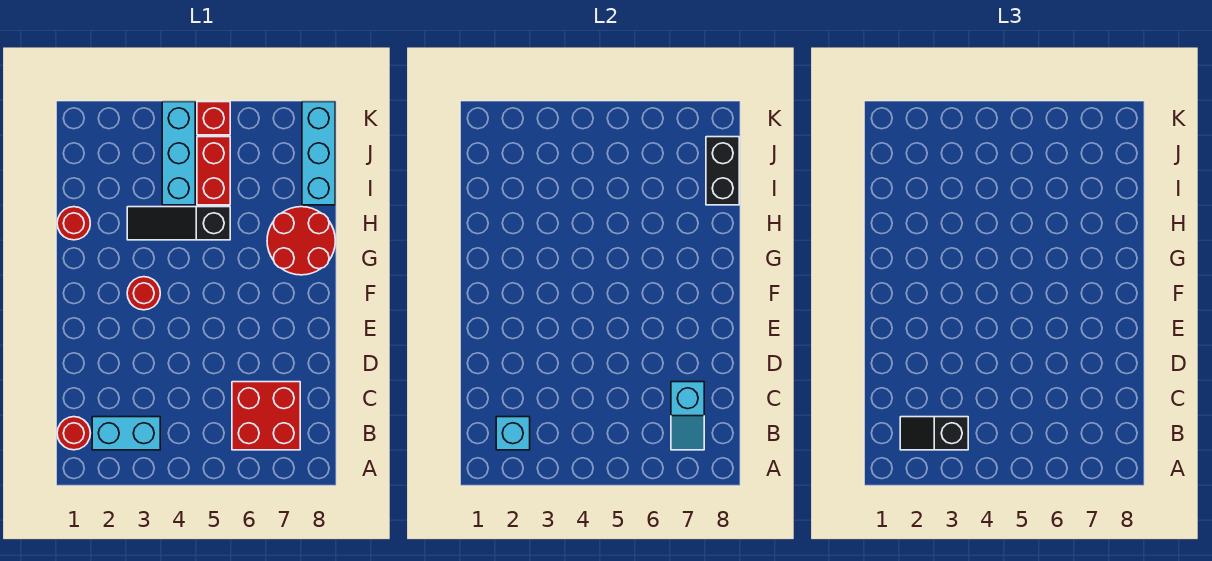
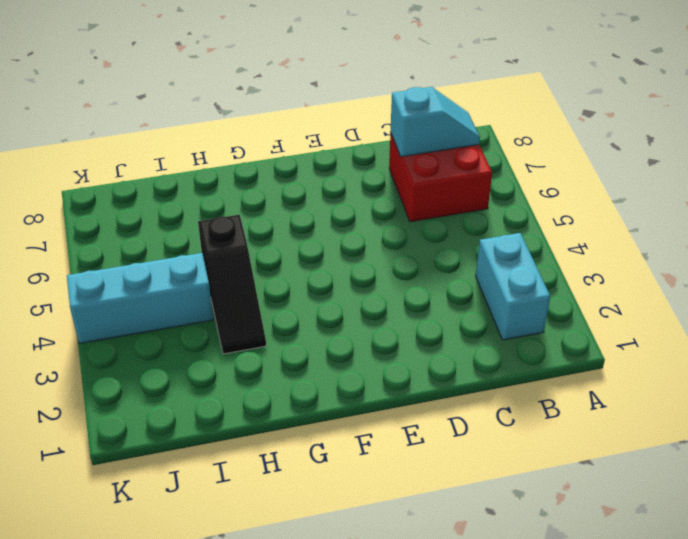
none -> red 1x1 round brick [57,417,90,450]
none -> red 1x1 round brick [127,277,160,310]
none -> red 2x2 round brick [267,207,335,275]

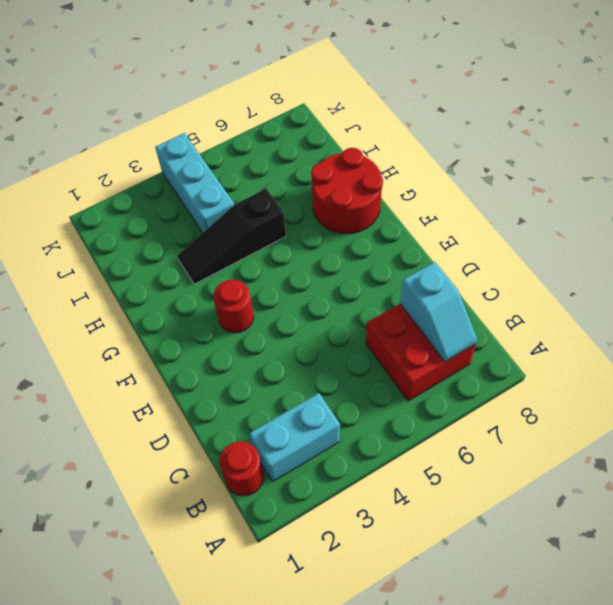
none -> red 1x1 round brick [57,207,90,240]
none -> red 1x2 brick [197,137,230,205]
none -> cyan 1x3 brick [302,102,335,205]

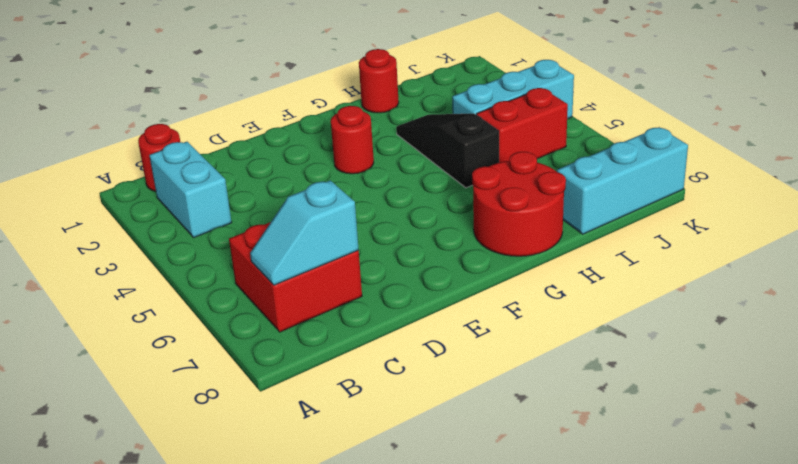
none -> red 1x1 brick [197,102,230,135]
none -> cyan 1x1 brick [496,417,530,450]
none -> black 1x2 brick [706,137,739,205]

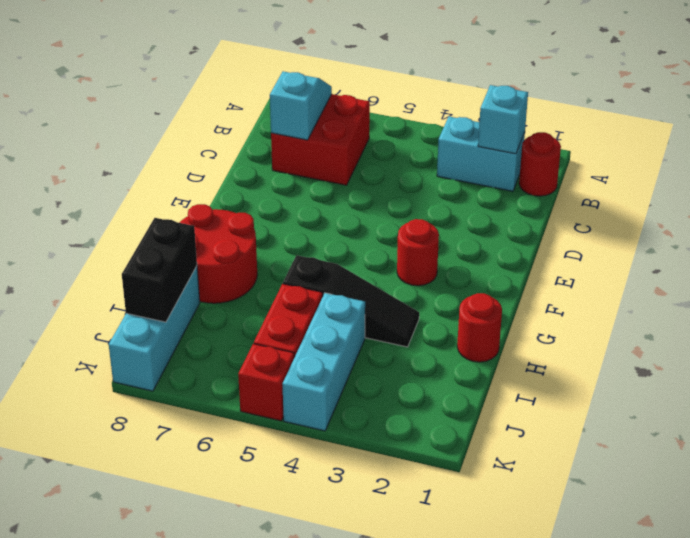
none -> black 1x2 slope [900,417,968,450]

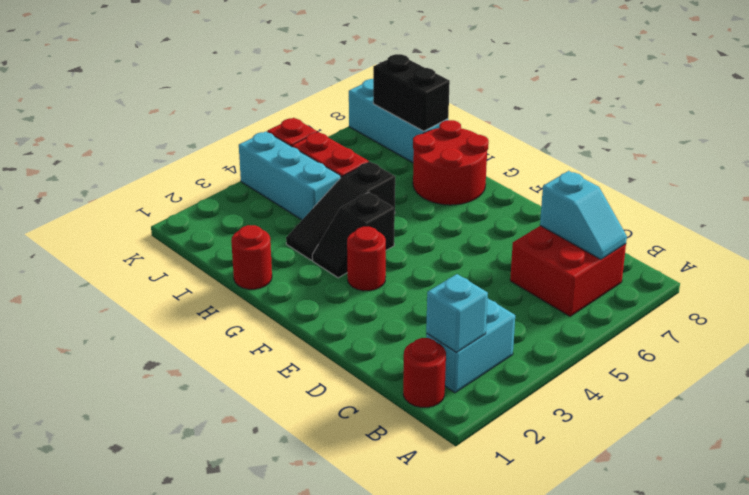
black 1x2 slope [312,192,395,278] -> black 1x2 slope moved to [900,417,968,450]

